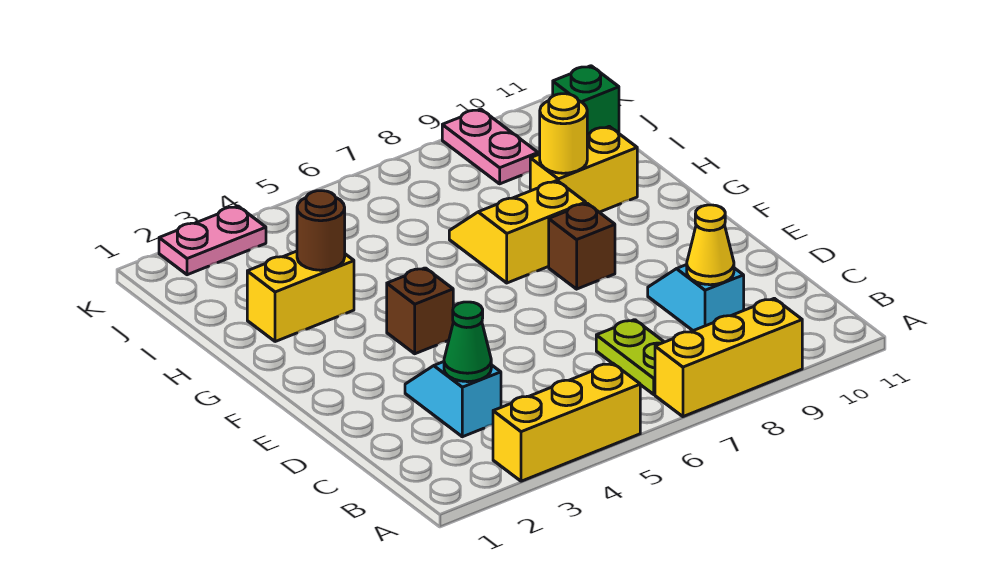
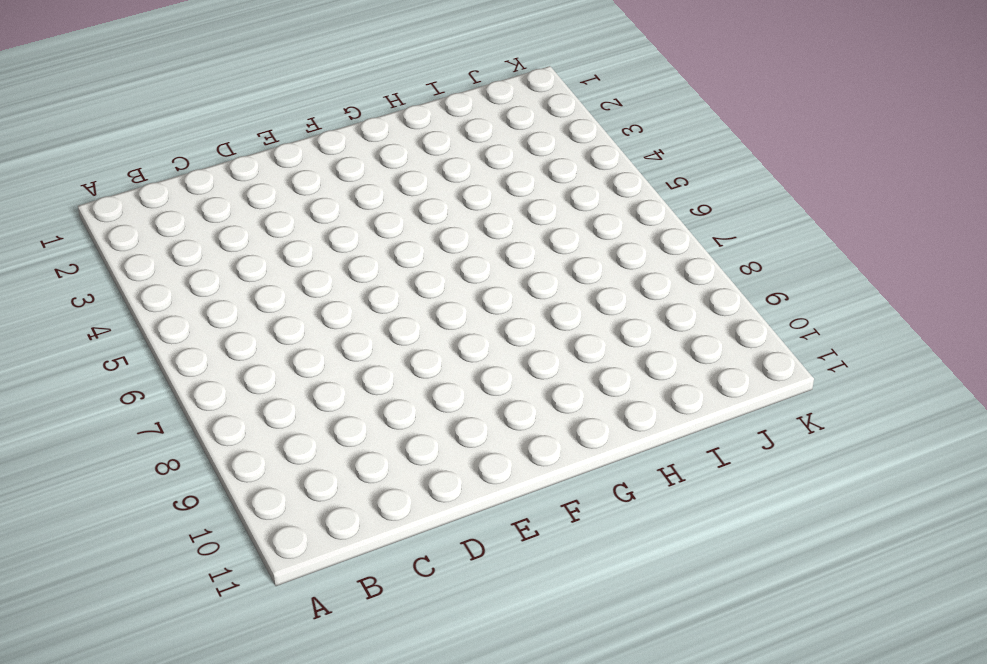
none -> yellow 1x3 brick [493,363,640,481]
none -> yellow 1x3 brick [655,298,802,417]
none -> lime 1x2 plate [596,320,664,394]

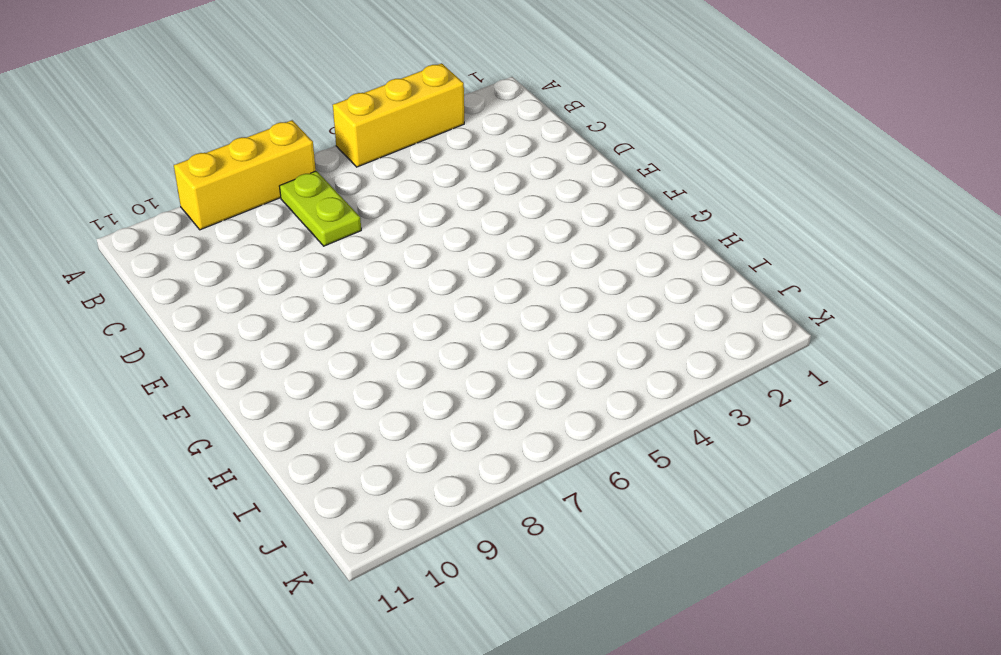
none -> cyan 1x2 slope [405,362,501,437]
none -> cyan 1x2 slope [648,265,744,331]
none -> brown 1x1 brick [387,268,453,354]

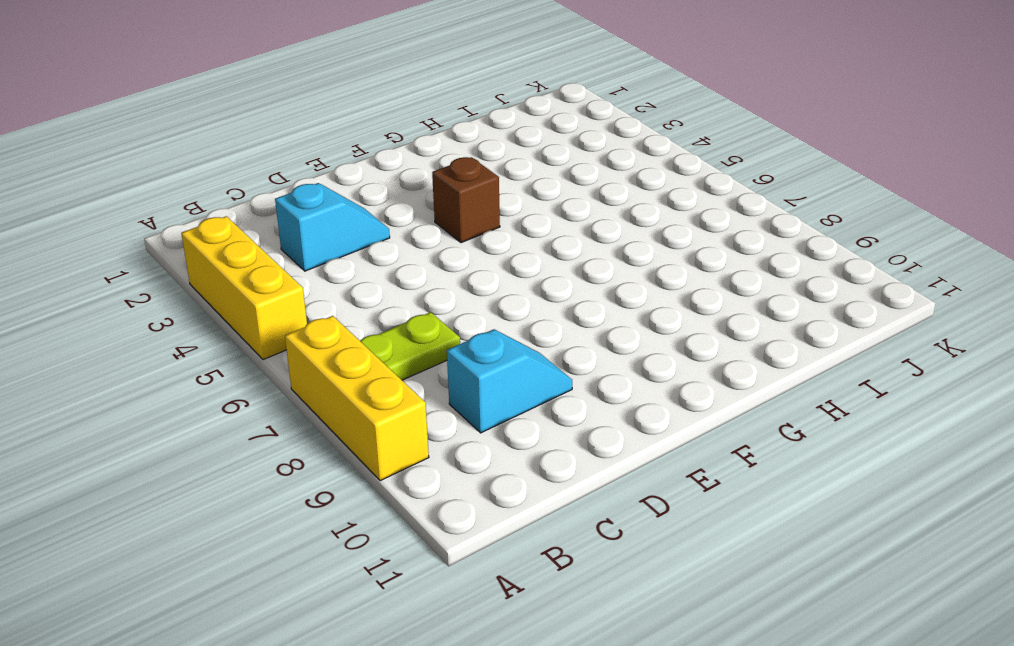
none -> brown 1x1 brick [549,203,615,289]
none -> yellow 2x2 slope [449,181,586,283]
none -> yellow 1x2 brick [247,251,354,342]

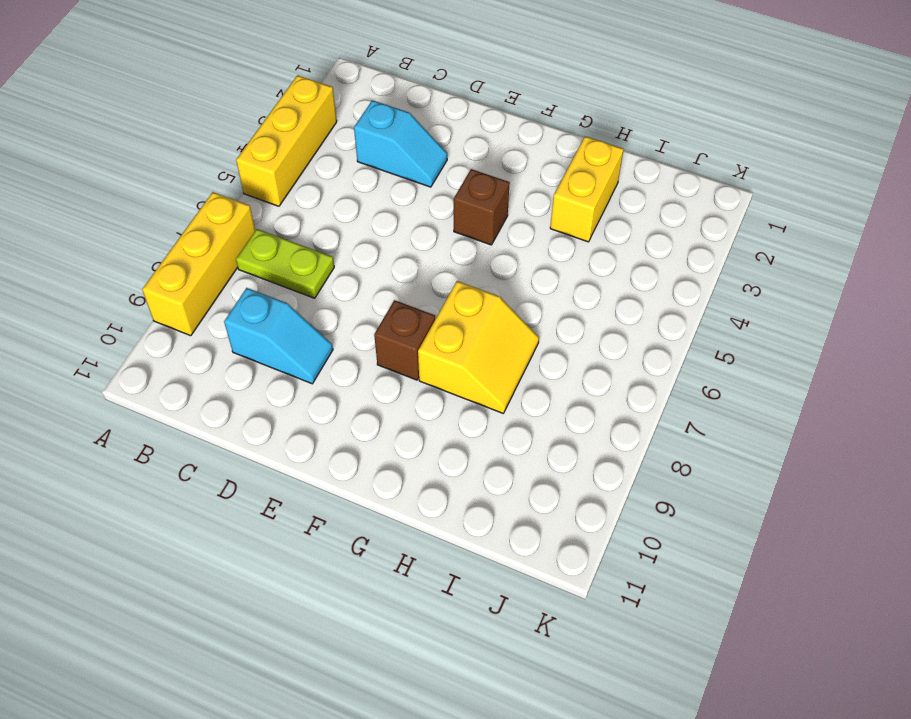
none -> yellow 1x2 brick [530,126,637,212]
none -> pink 1x2 plate [442,109,538,184]
none -> green 1x1 brick [553,66,619,135]

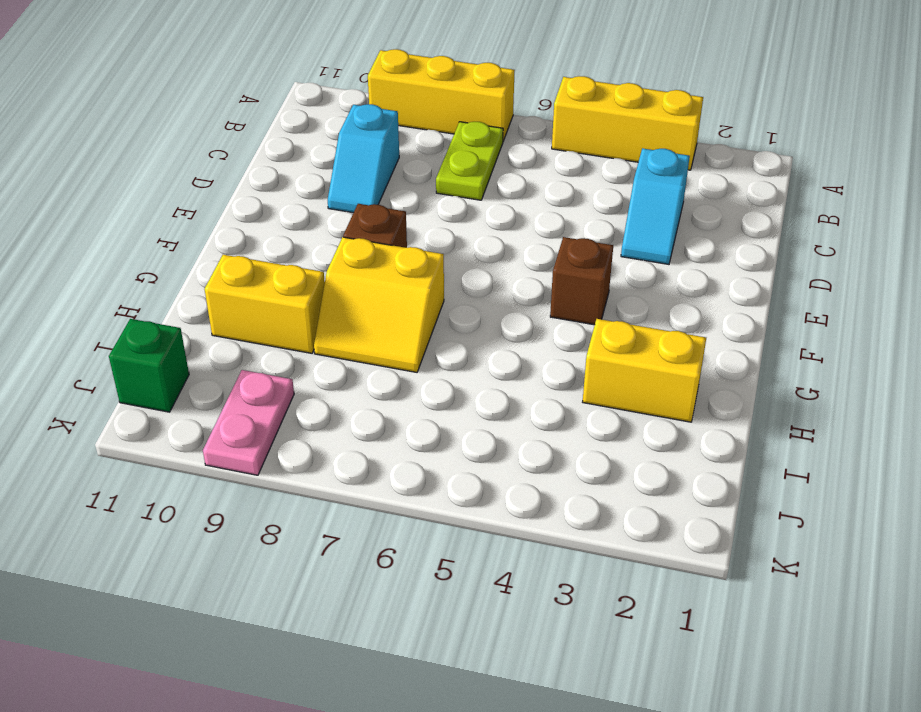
none -> pink 1x2 plate [159,206,266,275]
none -> green 1x1 cone [444,302,491,382]
none -> yellow 1x1 cone [687,205,734,285]

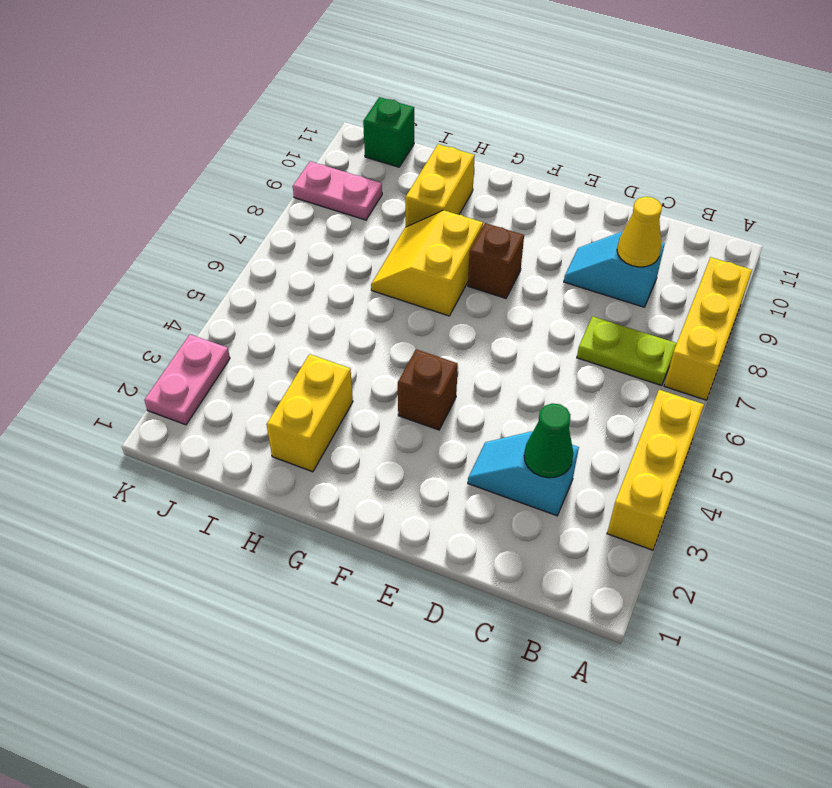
none -> brown 1x1 round brick [297,191,345,270]
none -> yellow 1x1 round brick [540,94,587,173]

